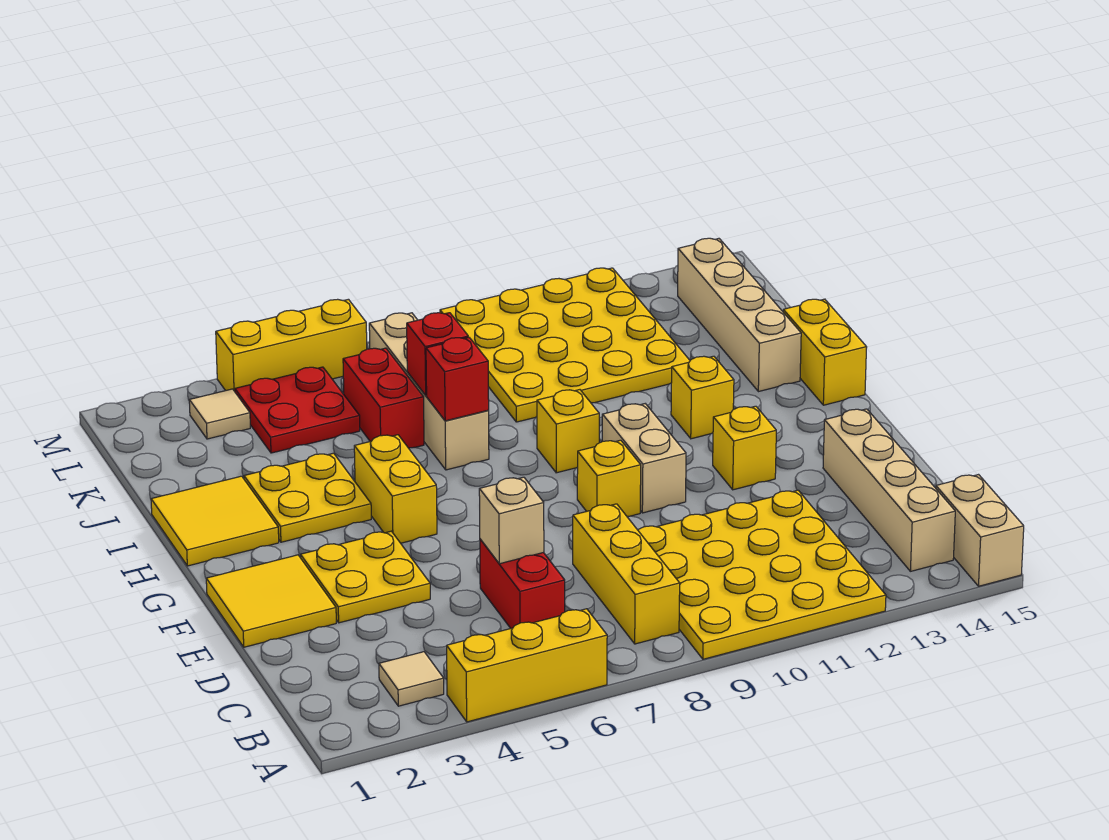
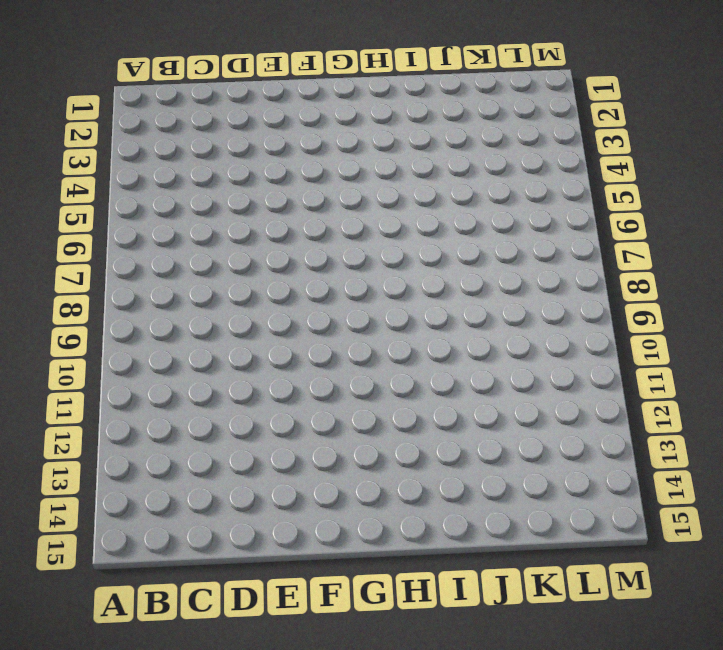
none -> yellow 1x3 brick [447,609,607,722]
none -> yellow 4x4 plate [638,490,886,659]
none -> tan 1x2 brick [936,475,1024,586]

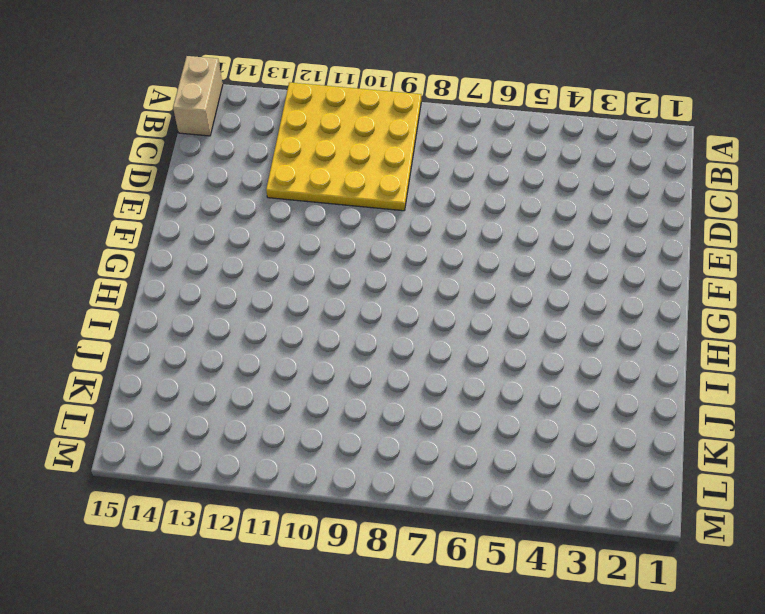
none -> yellow 1x3 brick [447,609,607,722]
none -> tan 1x1 tile [379,652,444,706]
none -> yellow 1x3 brick [573,504,680,644]

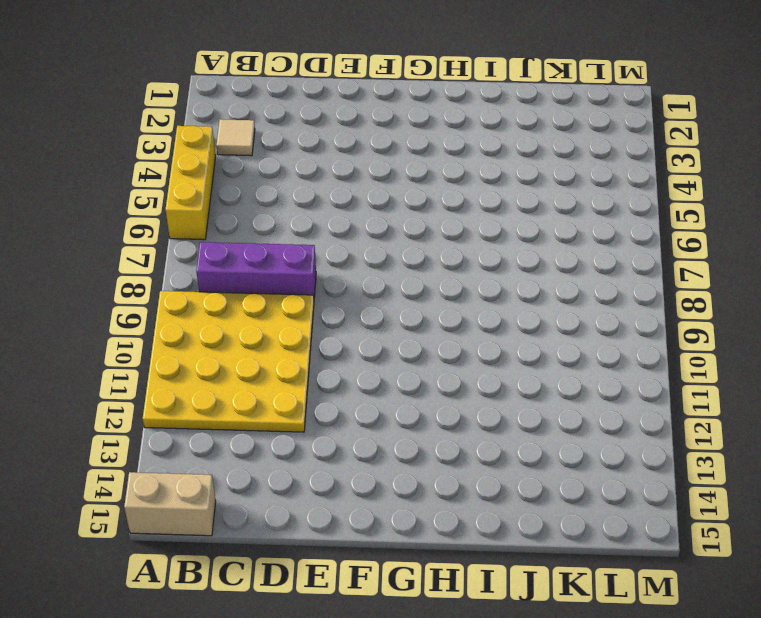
purple 1x3 brick [196,242,316,297] -> yellow 1x3 brick [573,504,680,644]
none -> tan 1x4 brick [823,409,955,571]
none -> red 1x2 brick [480,539,565,628]
none -> yellow 2x2 tile [206,555,336,647]

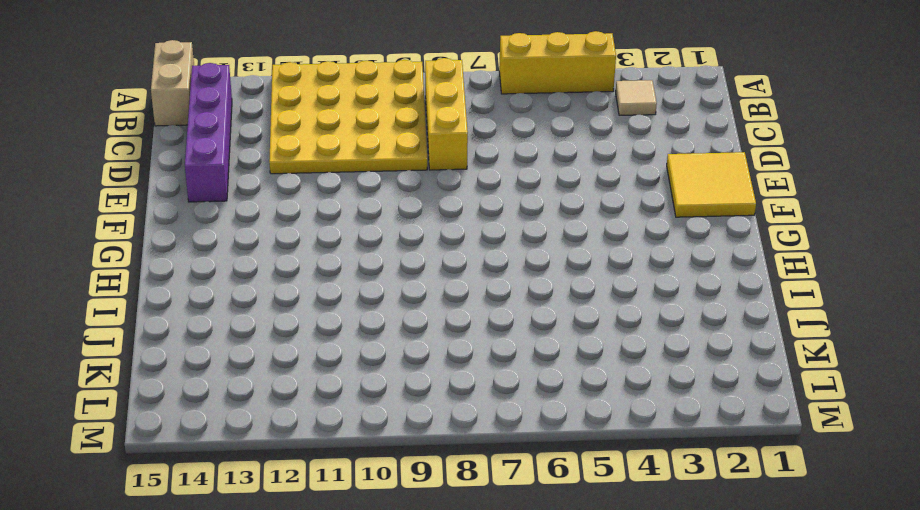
purple 1x4 brick [185,63,232,202] -> tan 1x4 brick [823,409,955,571]
none -> red 1x2 brick [480,539,565,628]
none -> yellow 2x2 plate [301,531,430,623]
none -> yellow 1x1 brick [577,440,641,516]

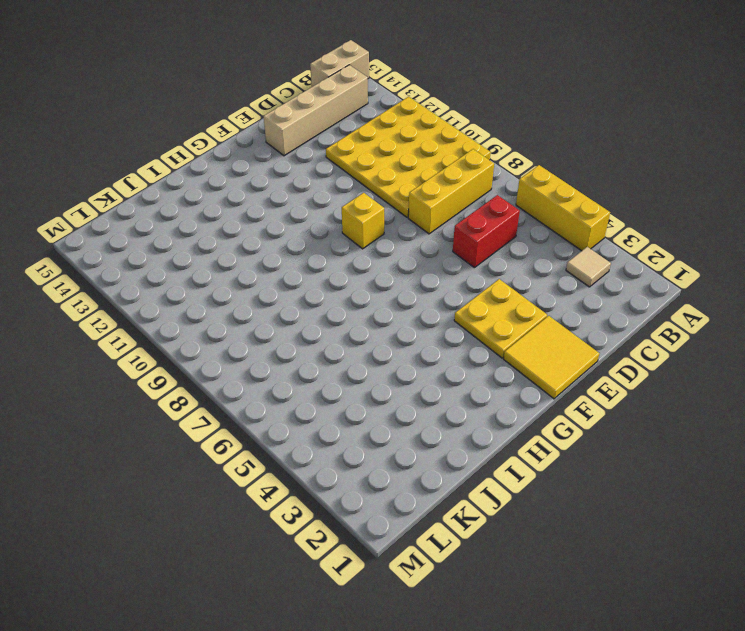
none -> tan 1x2 brick [602,404,686,513]
none -> yellow 1x1 brick [713,406,776,490]
none -> yellow 1x2 brick [354,435,437,543]

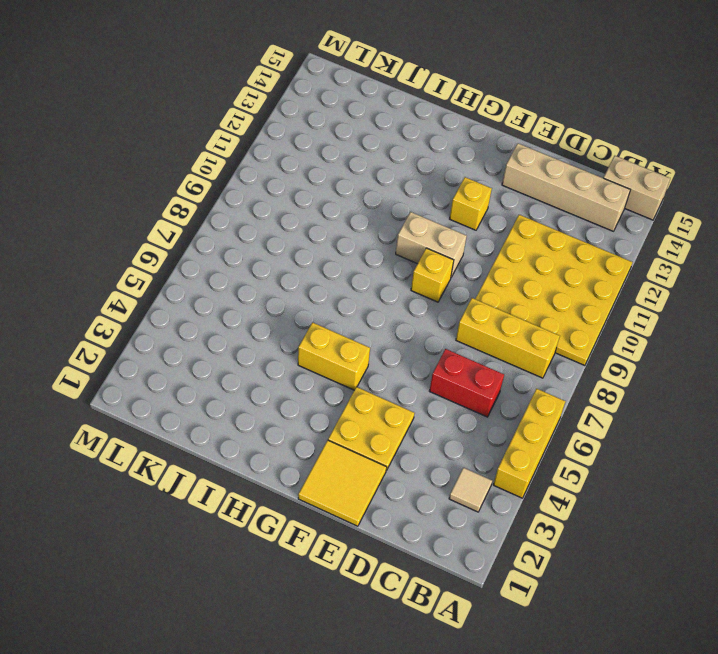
none -> yellow 2x2 tile [151,476,279,566]
none -> yellow 2x2 plate [244,453,371,542]
none -> yellow 1x1 brick [537,390,599,473]

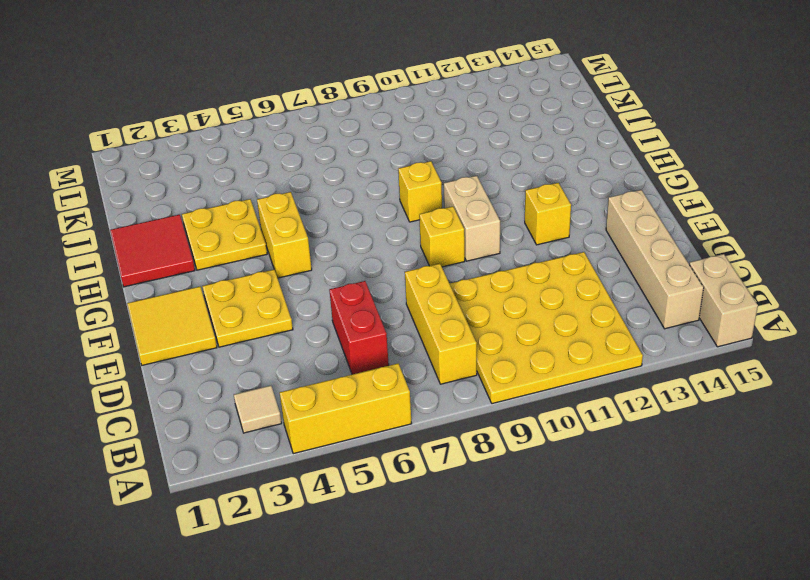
red 2x2 tile [110,215,195,287] -> yellow 2x2 tile [151,476,279,566]
none -> yellow 1x1 brick [671,356,734,439]
none -> yellow 1x2 brick [783,299,867,405]
none -> tan 1x4 brick [369,313,489,470]

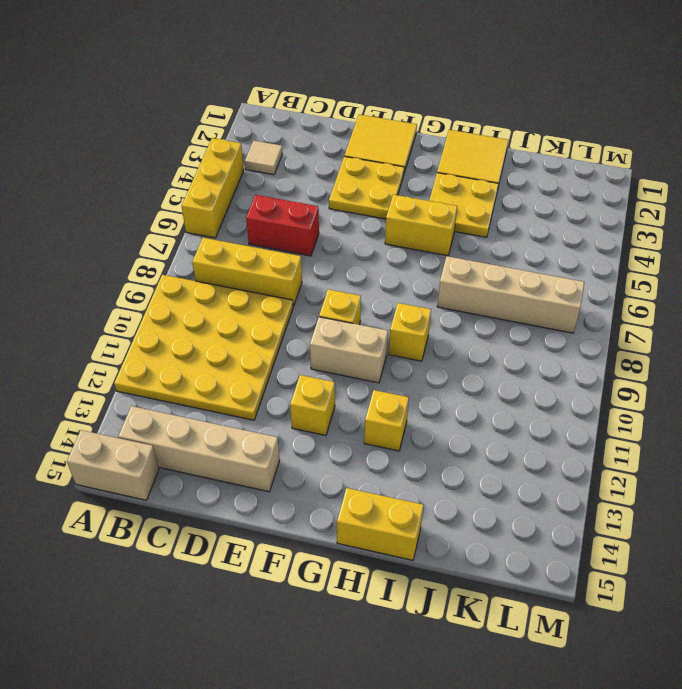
none -> tan 1x4 brick [678,238,801,392]
none -> red 1x2 brick [343,348,424,448]
none -> yellow 4x4 plate [440,268,690,422]

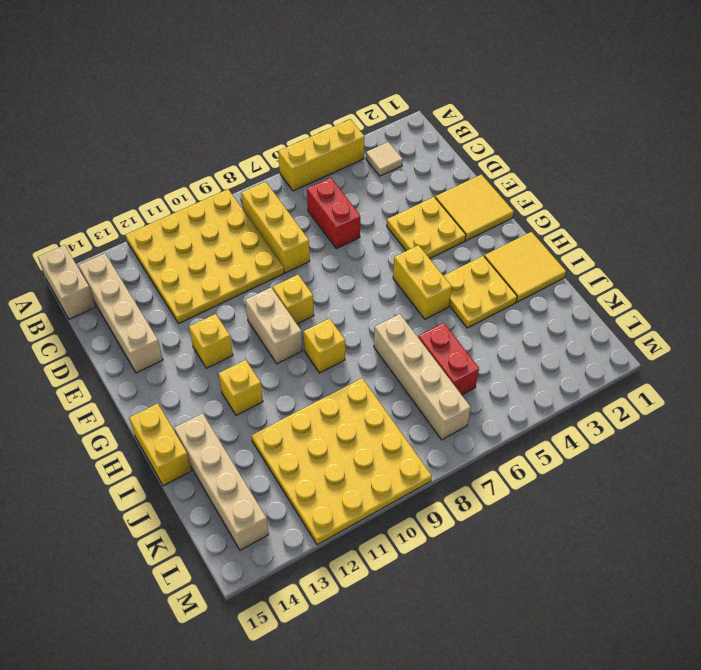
none -> red 2x2 plate [235,367,360,453]
none -> tan 1x1 tile [189,389,250,439]
none -> yellow 1x3 brick [216,299,367,391]

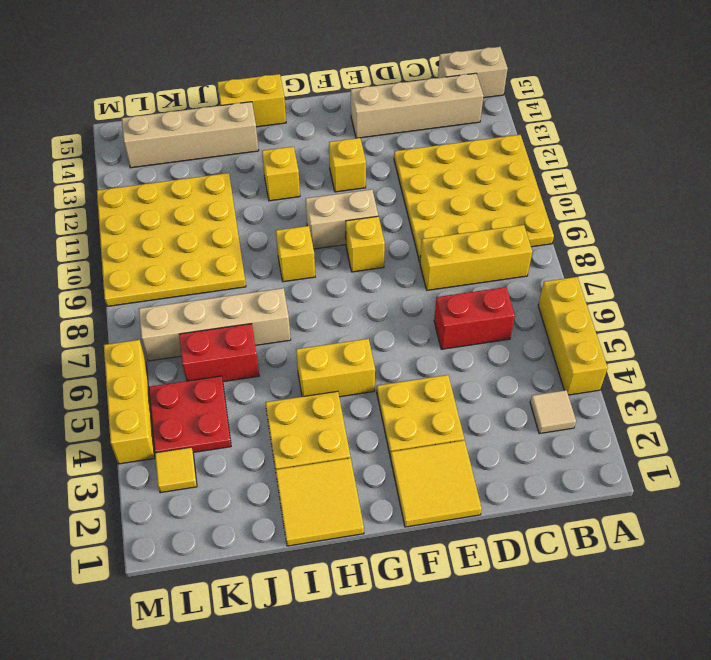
yellow 1x1 tile [155,447,197,493] -> tan 1x1 tile [189,389,250,439]
none -> tan 1x1 brick [479,477,544,564]
none -> red 1x1 brick [426,337,489,421]
none -> red 1x1 brick [407,313,468,395]

